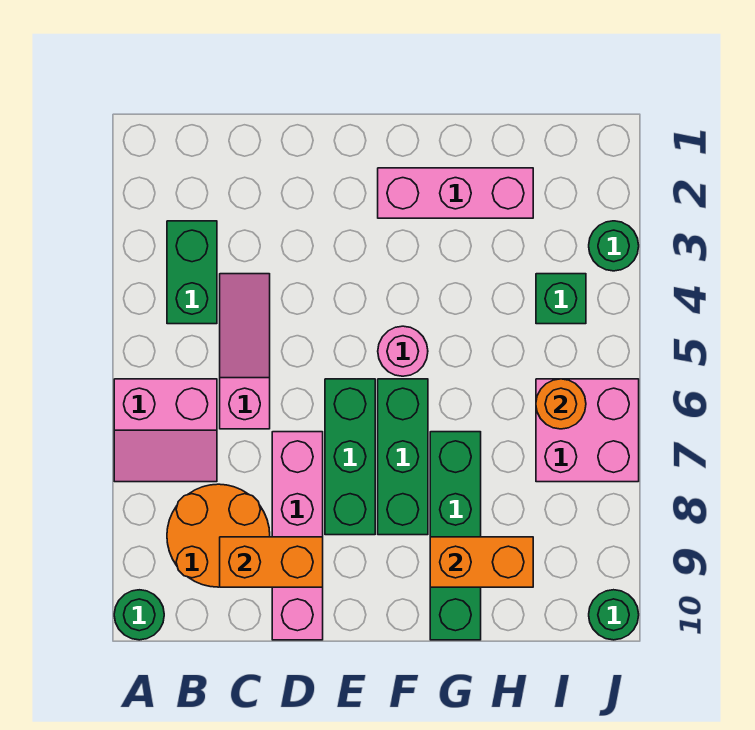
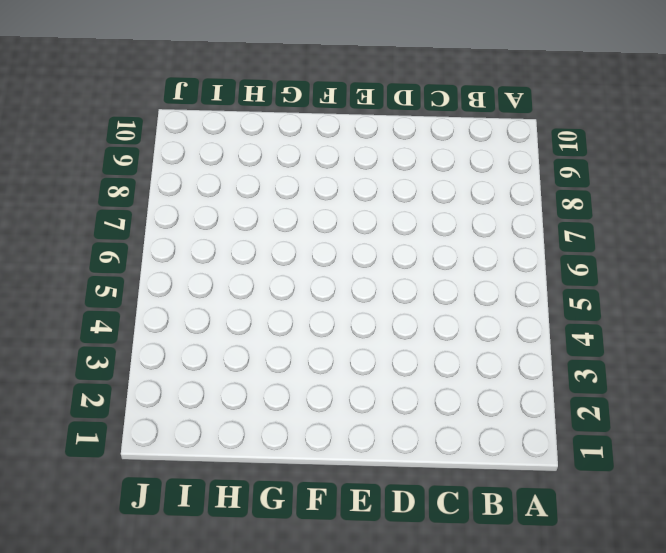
none -> pink 2x2 slope [114,379,217,482]
none -> green 1x1 round brick [114,590,164,640]
none -> green 1x2 brick [167,221,217,324]

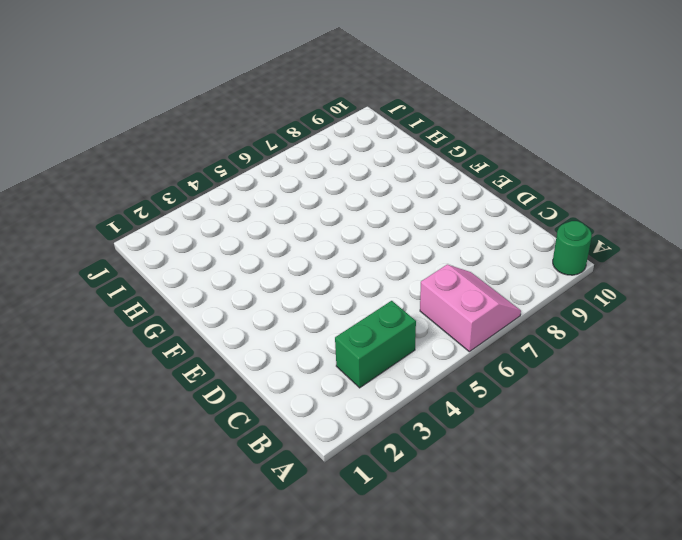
none -> orange 2x2 round brick [167,484,270,587]
none -> pink 1x3 slope [220,274,270,429]
none -> pink 1x4 brick [272,432,323,640]

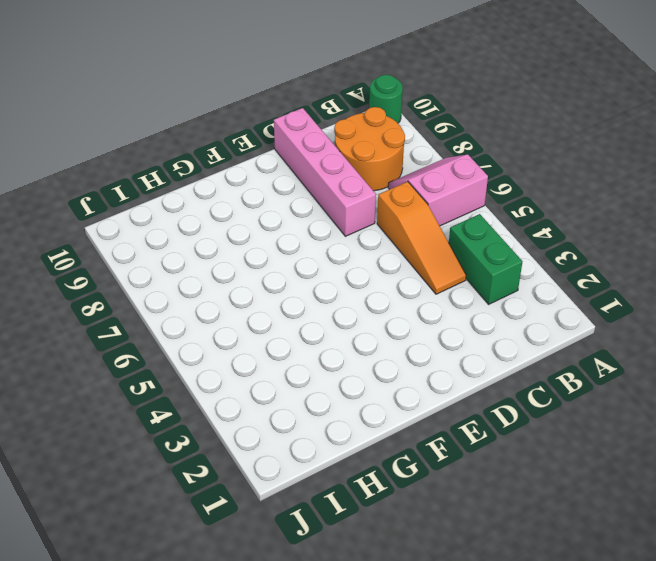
orange 1x3 slope [377,182,466,294] -> pink 1x3 slope [220,274,270,429]
none -> green 1x3 brick [325,379,375,535]
none -> pink 1x3 brick [378,168,533,218]
none -> pink 1x1 round brick [378,326,428,376]

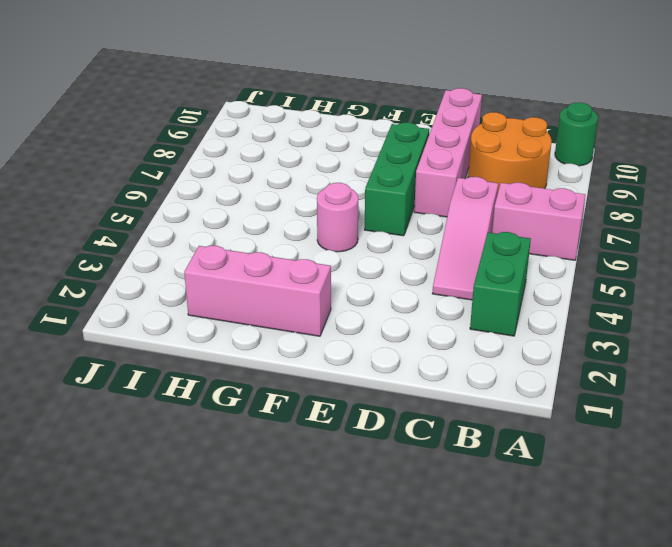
none -> green 1x3 brick [378,379,428,535]
none -> green 1x4 brick [430,432,481,640]
none -> green 1x1 brick [536,274,586,324]

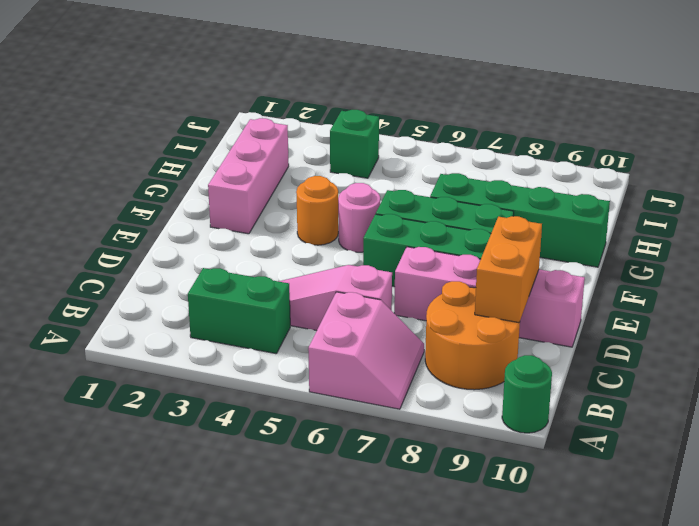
orange 1x1 round brick [296,176,338,245] -> orange 1x1 round brick moved to [536,379,586,429]
none -> pink 2x2 brick [536,379,639,482]
none -> green 1x1 round brick [589,221,639,271]
none -> green 1x1 round brick [589,590,639,640]

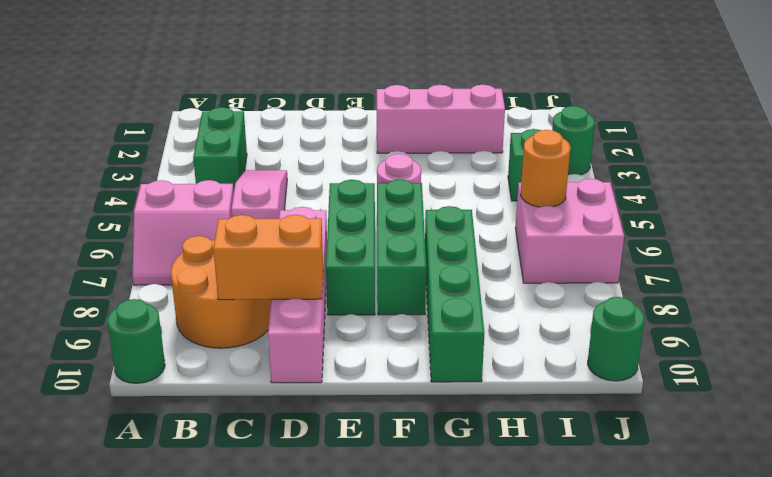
none -> orange 1x2 brick [430,537,533,587]

